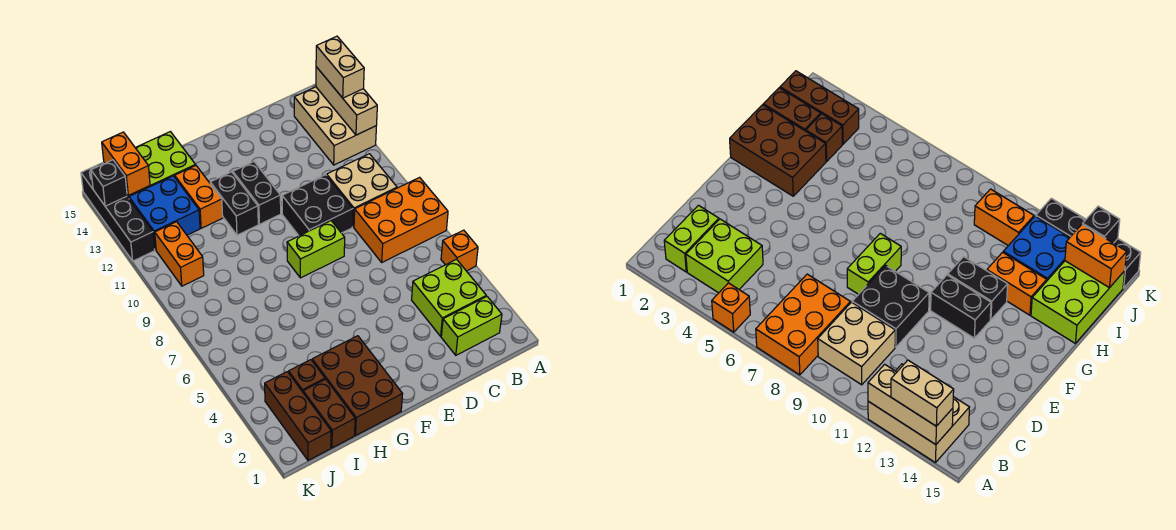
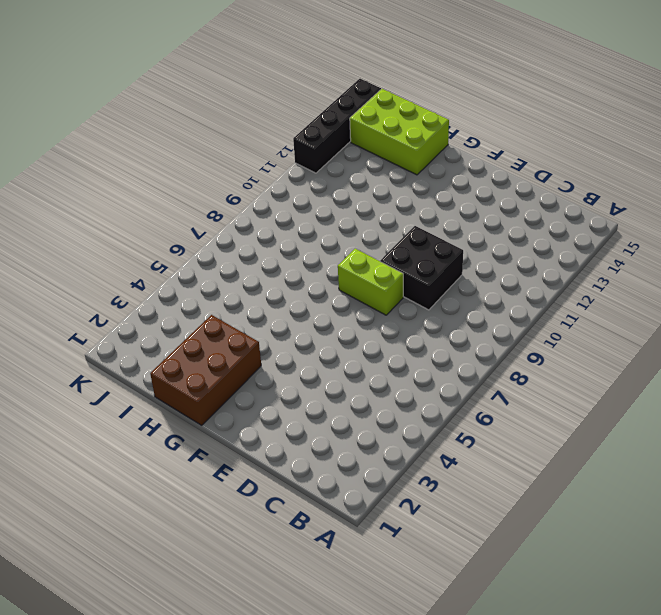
none -> orange 1x1 brick [441,230,478,271]
none -> orange 2x3 brick [354,177,448,262]
none -> tan 2x3 brick [294,87,376,165]

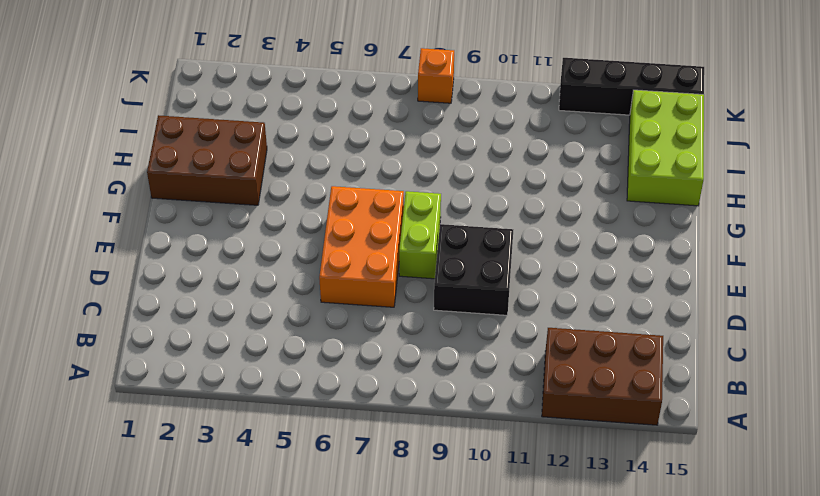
brown 2x3 brick [542,328,663,425] -> tan 2x3 brick [294,87,376,165]
orange 2x3 brick [319,186,404,307] -> orange 2x3 brick moved to [354,177,448,262]
orange 1x1 brick [418,48,454,103] -> orange 1x1 brick moved to [441,230,478,271]
none -> lime 1x2 brick [441,296,502,355]
none -> lime 2x2 brick [412,259,486,336]
none -> tan 2x2 brick [327,154,397,227]

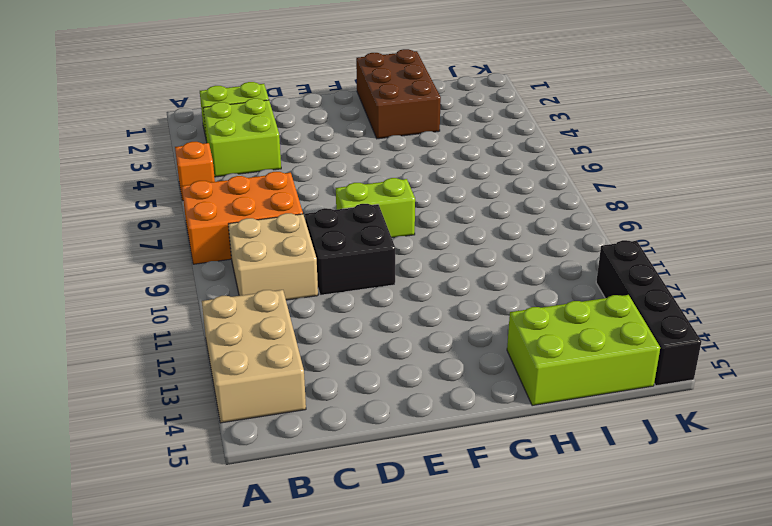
none -> black 1x2 brick [233,162,281,224]
none -> black 1x2 brick [210,172,258,235]
none -> orange 1x2 brick [175,166,223,228]

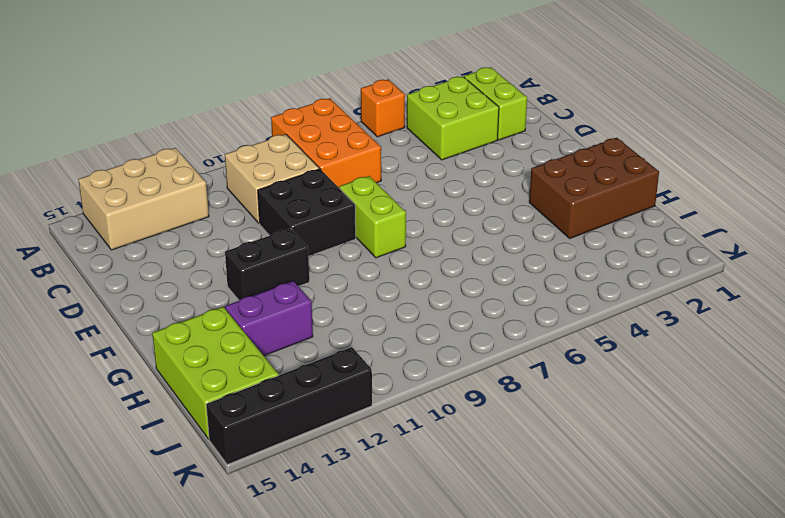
purple 1x2 brick [225,281,313,356] -> orange 1x2 brick [175,166,223,228]
none -> black 1x2 brick [210,172,258,235]
none -> brown 1x2 brick [303,379,355,448]
none -> brown 1x1 brick [289,360,325,392]

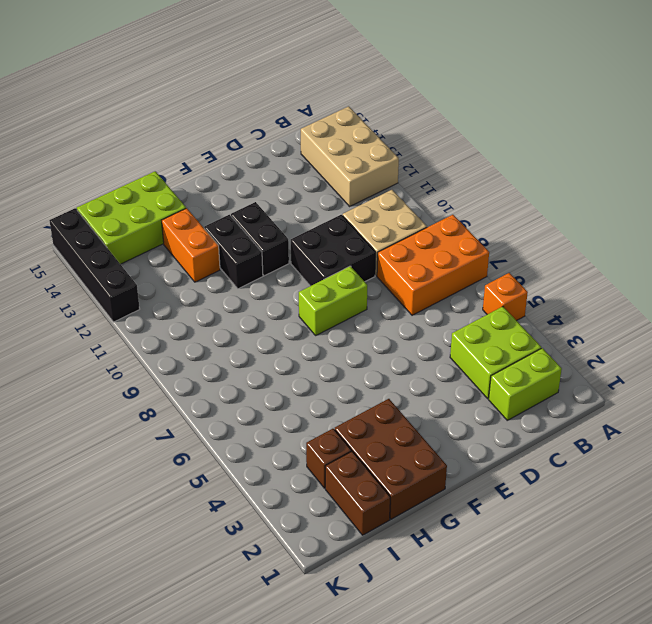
none -> blue 2x2 brick [129,176,200,250]
none -> brown 1x3 brick [265,372,331,460]
none -> orange 1x2 brick [155,222,204,286]

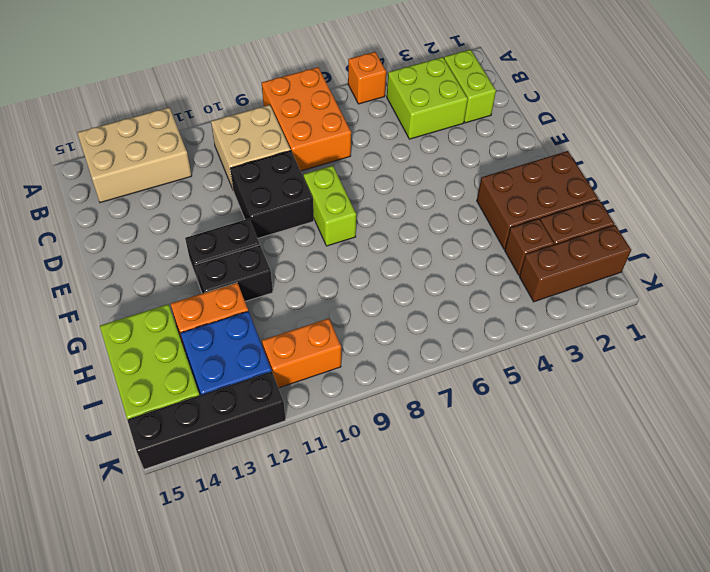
none -> tan 1x3 brick [316,67,377,135]
none -> orange 1x2 brick [102,132,150,195]
none -> black 1x1 brick [91,160,127,206]

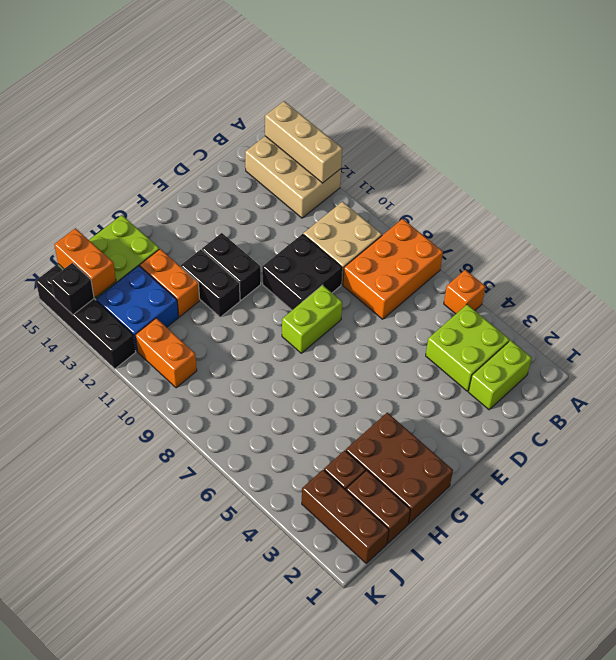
none -> tan 1x2 brick [316,36,364,98]

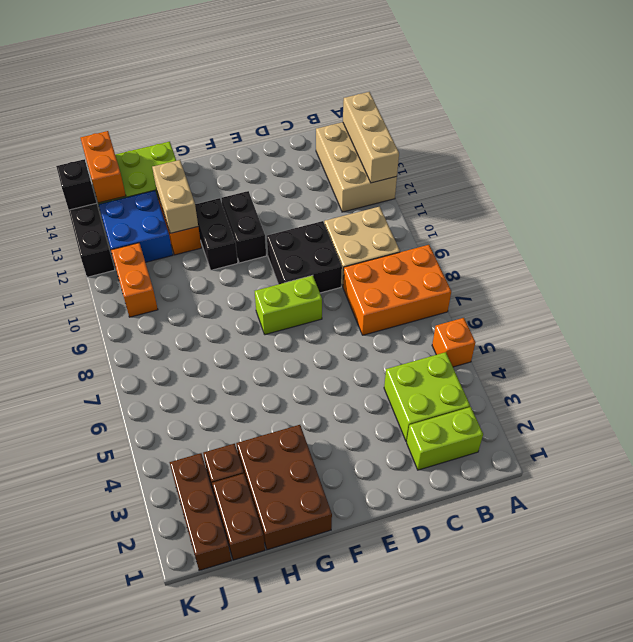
tan 1x2 brick [152,160,198,233] -> tan 1x2 brick moved to [316,36,364,98]

